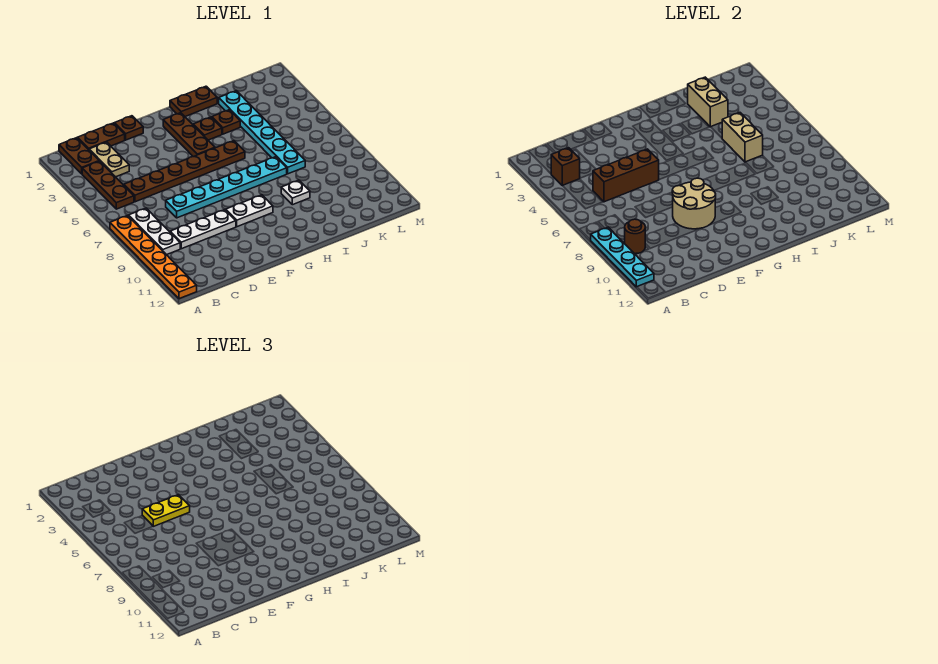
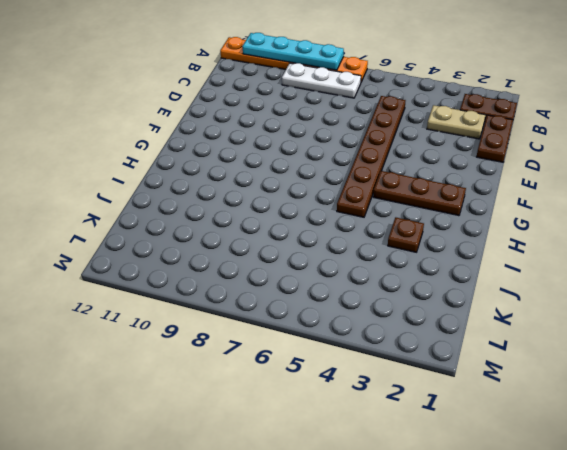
none -> brown 1x3 plate [82,161,134,209]
none -> white 1x3 plate [170,210,236,249]
none -> cyan 1x6 plate [166,157,287,218]

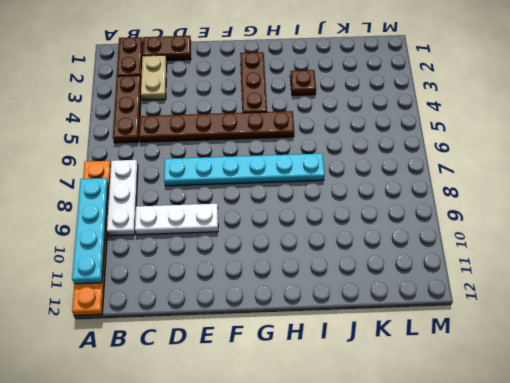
none -> brown 1x1 plate [115,116,143,140]
none -> white 1x2 plate [226,195,273,227]
none -> brown 1x2 plate [170,86,217,117]

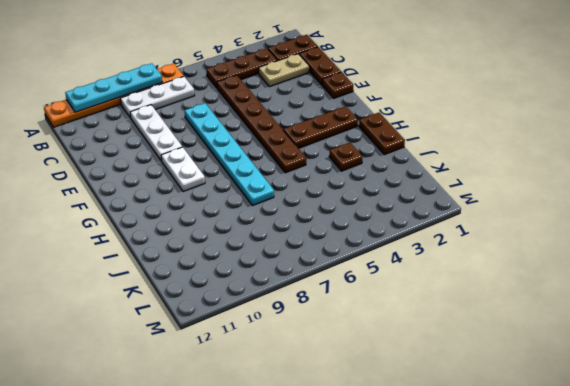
none -> brown 1x1 plate [193,117,222,140]
none -> white 1x1 plate [281,180,310,205]
none -> cyan 1x6 plate [219,91,305,174]

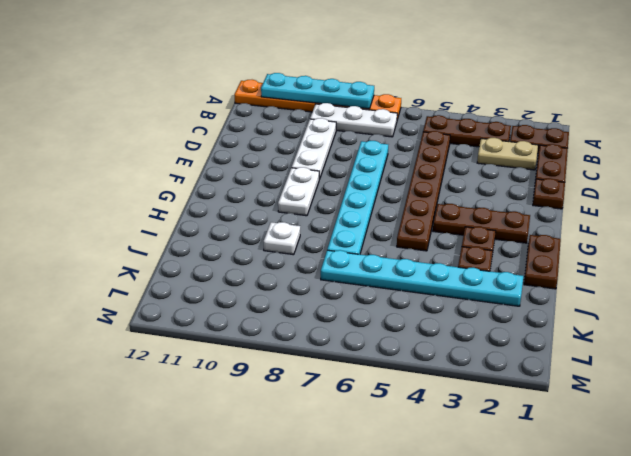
none -> brown 1x1 brick [551,148,580,186]
none -> brown 1x1 round brick [625,219,645,254]
none -> brown 1x3 brick [593,149,659,202]

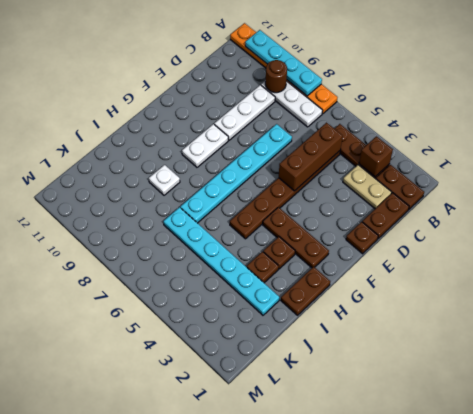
none -> tan 2x2 round brick [672,178,716,229]
none -> tan 1x2 brick [688,77,728,127]
none -> tan 1x2 brick [722,113,763,162]

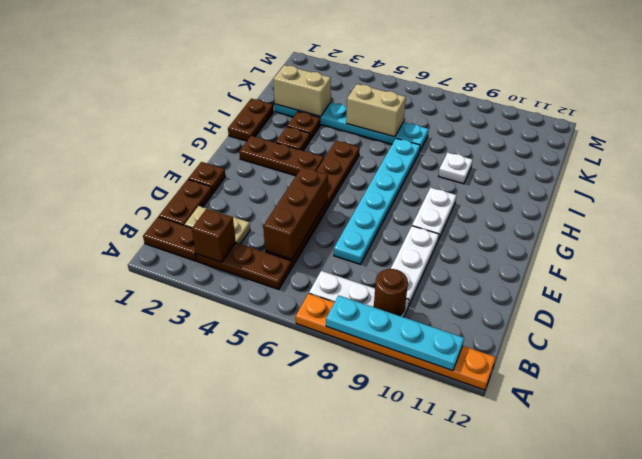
none -> tan 2x2 round brick [672,178,716,229]
none -> yellow 1x2 plate [142,495,190,526]

